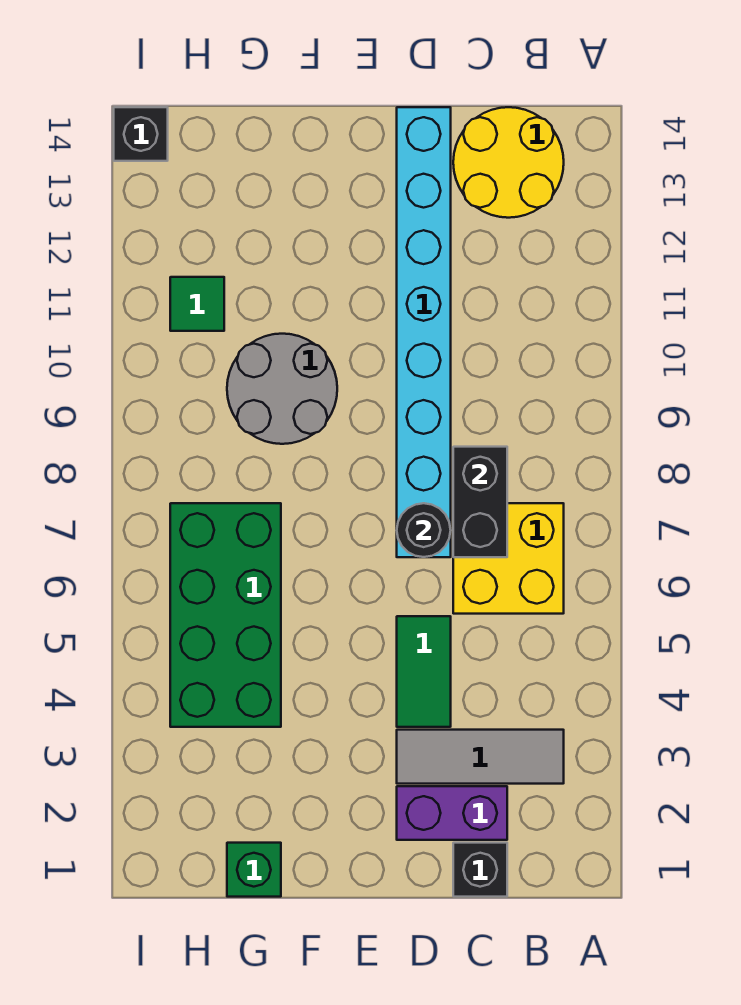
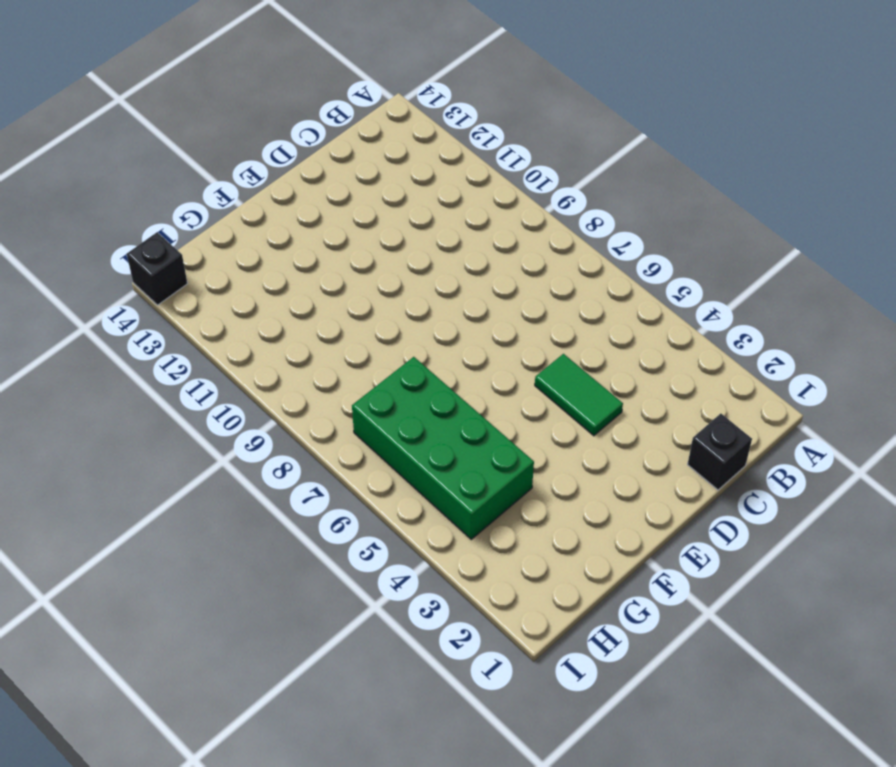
none -> grey 1x3 tile [397,730,564,784]
none -> yellow 2x2 brick [453,503,564,614]
none -> yellow 2x2 round brick [453,107,564,218]

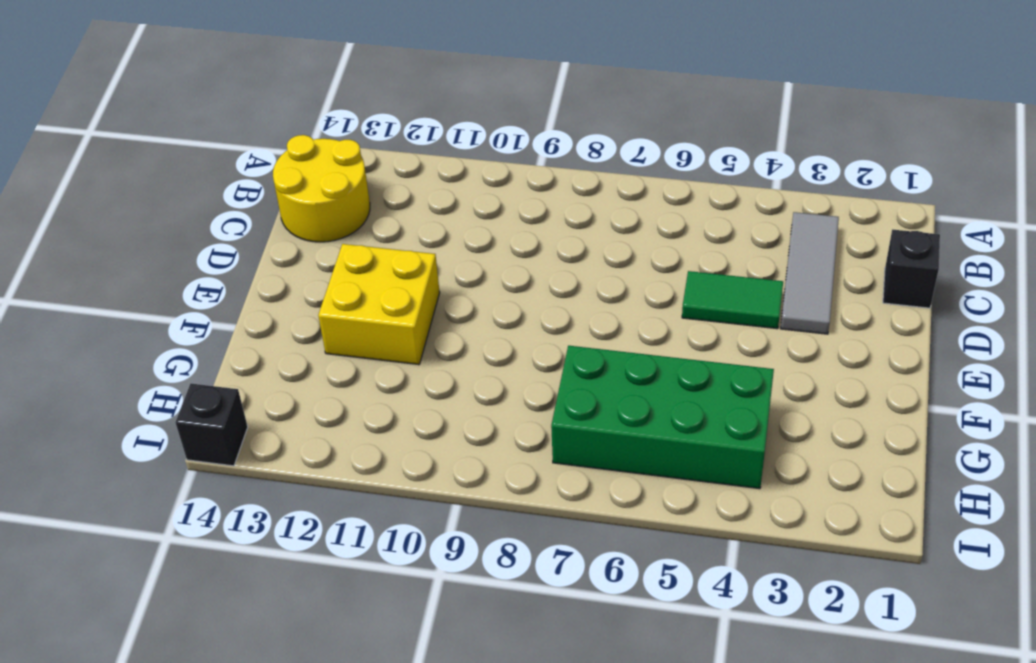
yellow 2x2 brick [318,244,440,365] -> yellow 2x2 brick moved to [453,503,564,614]
none -> purple 1x2 brick [397,786,507,840]
none -> cyan 1x8 brick [397,107,451,557]
none -> grey 2x2 round brick [227,334,337,444]

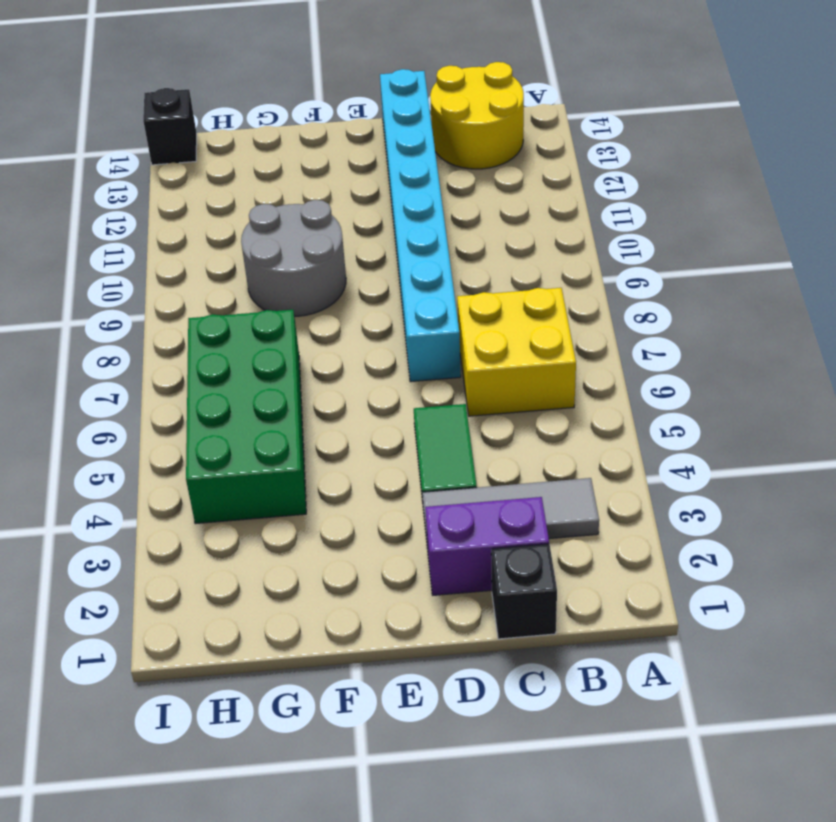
none -> green 1x1 brick [227,843,281,897]
none -> green 1x1 tile [170,277,224,331]
none -> black 1x2 brick [453,447,507,557]

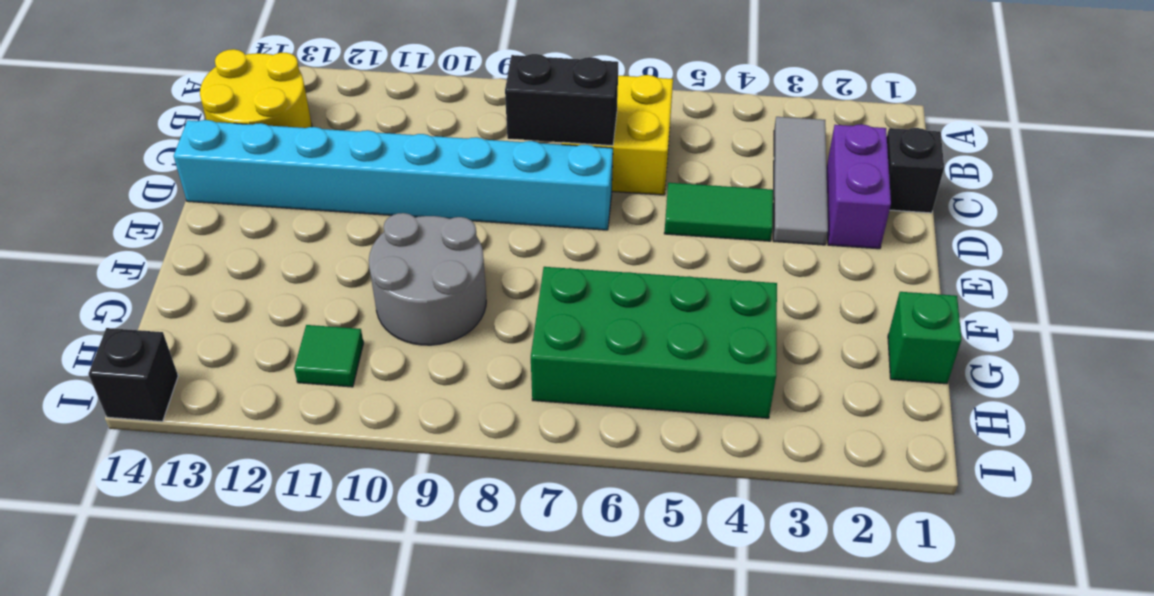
none -> black 1x1 round brick [397,503,451,557]

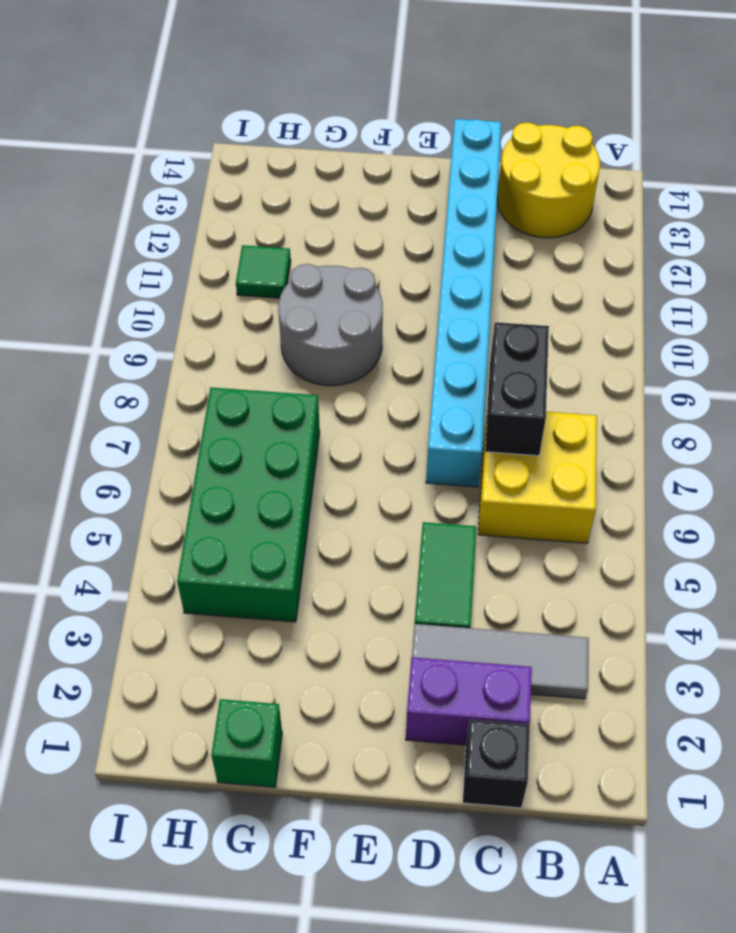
none -> black 1x1 brick [114,107,168,161]
none -> black 1x1 round brick [397,503,451,557]

